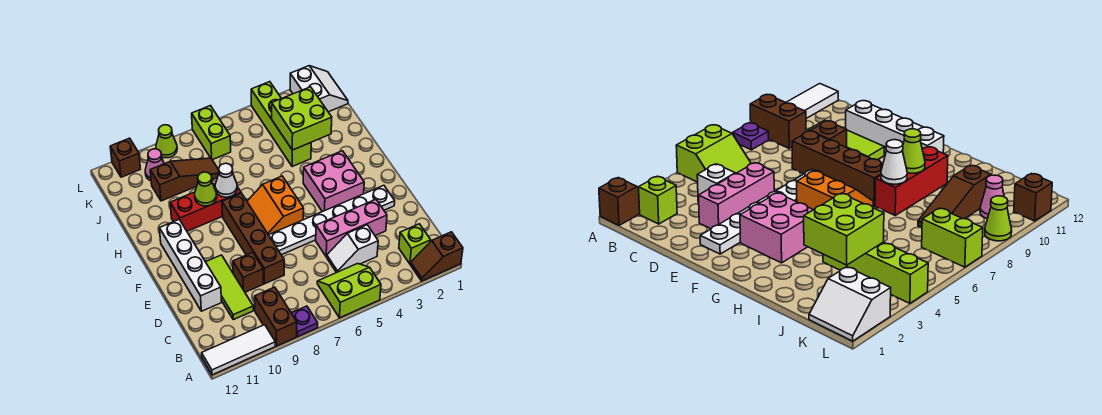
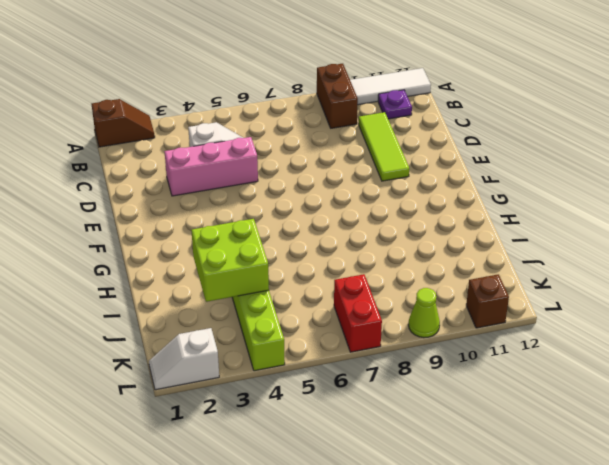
purple 1x1 plate [378,90,412,119] -> purple 1x1 plate moved to [292,306,318,336]
red 1x2 brick [334,274,382,352] -> lime 1x2 brick [192,106,231,160]
white 1x2 slope [149,328,219,390] -> white 2x2 slope [290,66,348,112]
none -> lime 2x2 slope [317,264,381,318]
none -> lime 1x1 brick [399,224,431,264]
none -> brown 1x4 brick [222,193,284,284]

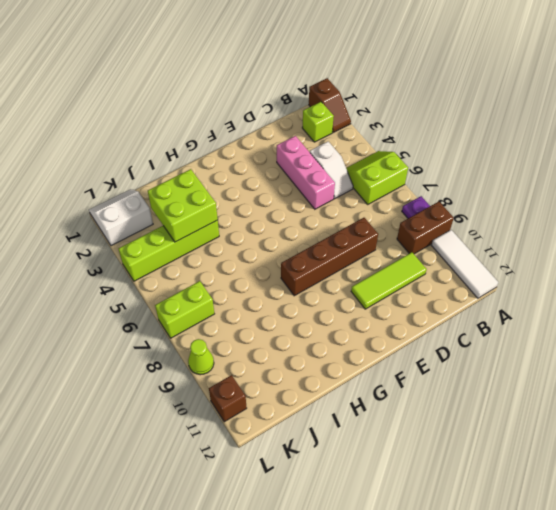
lime 2x2 slope [346,151,408,204] -> lime 2x2 slope turned to [317,264,381,318]
none -> brown 1x1 brick [233,252,263,292]
none -> white 1x4 brick [159,220,222,311]
none -> white 1x6 plate [269,185,395,255]

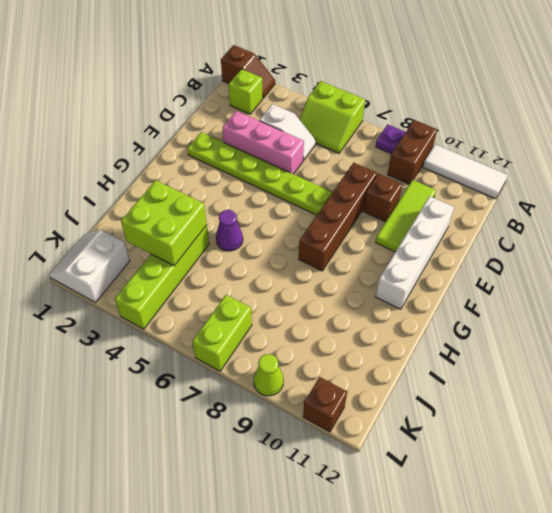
lime 1x6 plate [187,132,333,215] -> white 1x6 plate [269,185,395,255]
purple 1x1 cone [216,210,243,251] -> none
none -> pink 2x2 brick [303,151,364,212]
none -> orange 2x2 slope [247,176,304,235]
none -> red 1x3 brick [170,183,241,231]

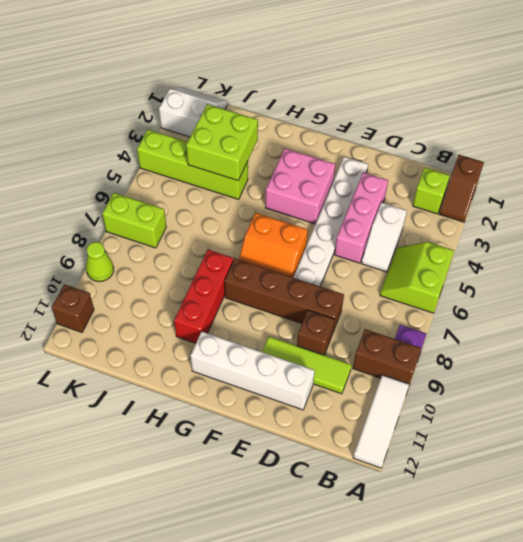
none -> brown 1x3 slope [150,158,219,201]
none -> pink 1x1 cone [145,149,164,181]
none -> white 1x1 cone [215,163,237,197]

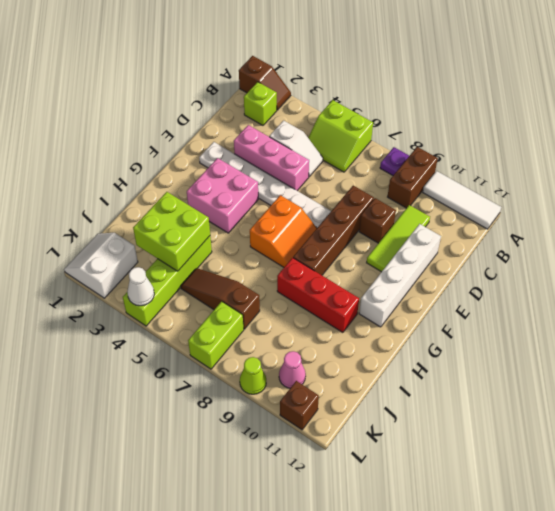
brown 1x3 slope [181,268,260,329] -> brown 1x3 slope moved to [150,158,219,201]
white 1x1 cone [127,267,154,306] -> white 1x1 cone moved to [215,163,237,197]
none -> lime 1x1 cone [195,172,217,206]

